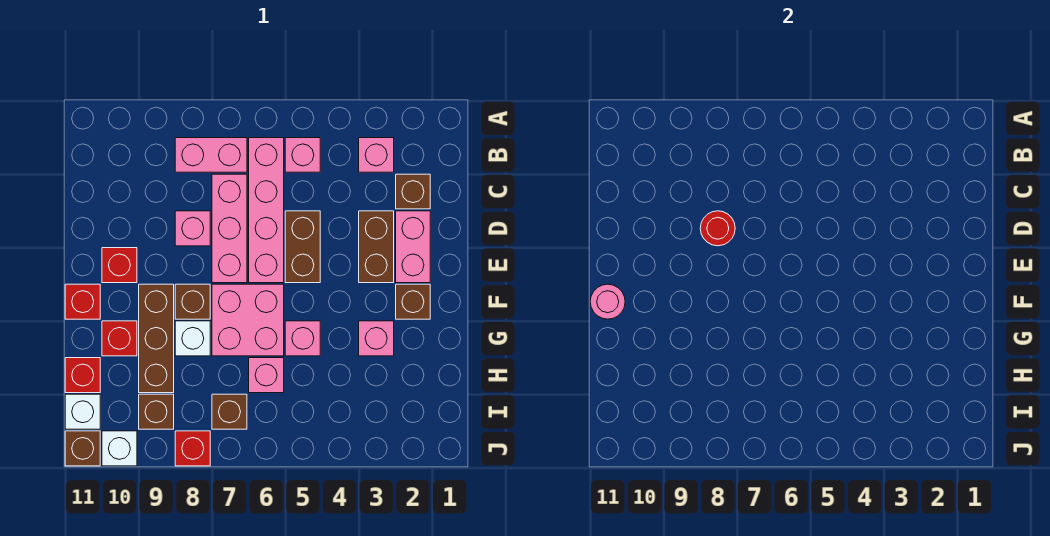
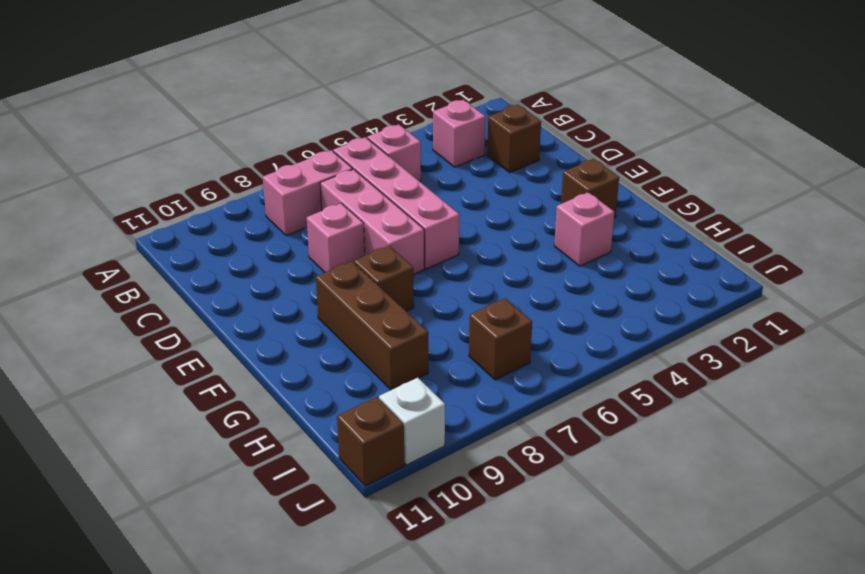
none -> pink 1x2 brick [396,211,430,283]
none -> brown 1x2 brick [359,211,394,283]
none -> brown 1x2 brick [285,211,320,283]
none -> red 1x1 brick [102,248,137,283]

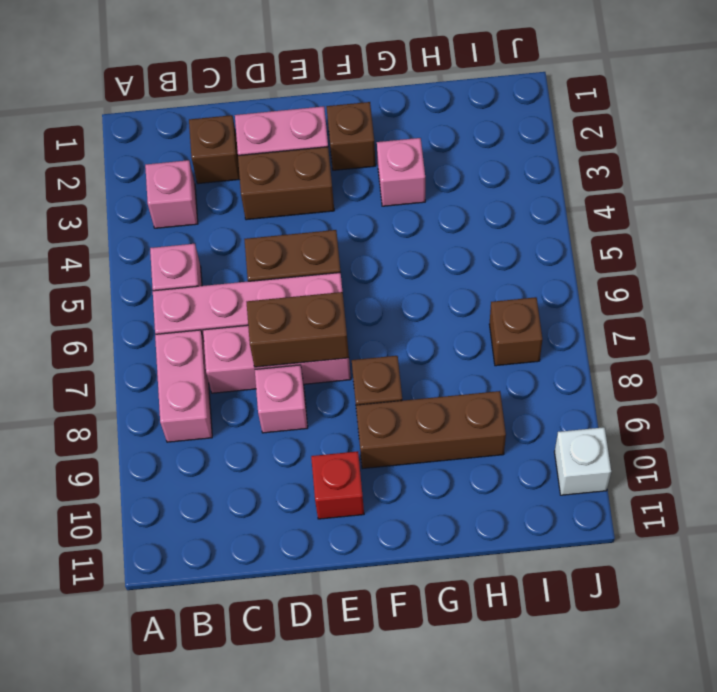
brown 1x2 brick [247,292,349,367] -> none
none -> pink 2x2 brick [212,284,284,356]
none -> red 1x1 brick [65,284,100,319]
none -> pink 1x1 brick [285,321,320,356]
none -> white 1x1 brick [175,321,210,356]

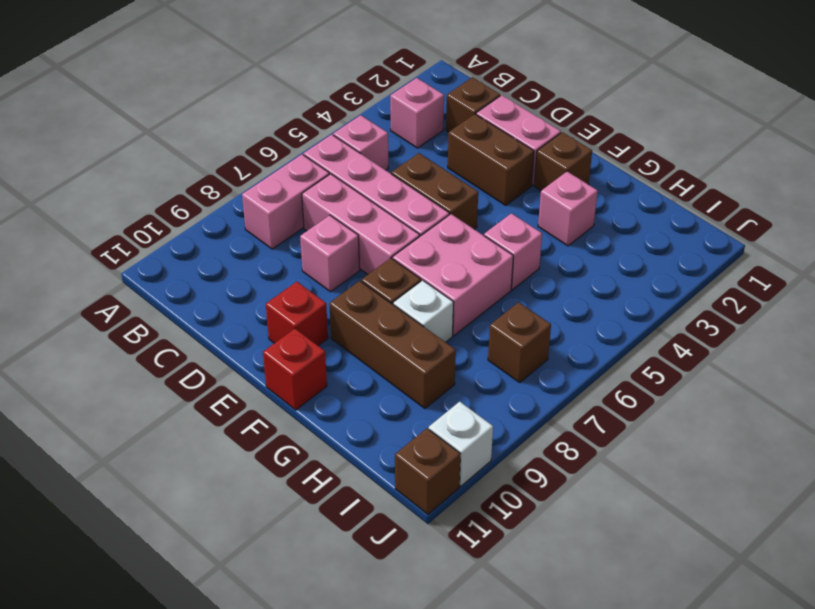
none -> red 1x1 brick [102,321,137,356]
none -> pink 1x1 brick [249,358,284,393]
none -> red 1x1 brick [65,358,100,393]
none -> brown 1x1 brick [139,394,174,429]

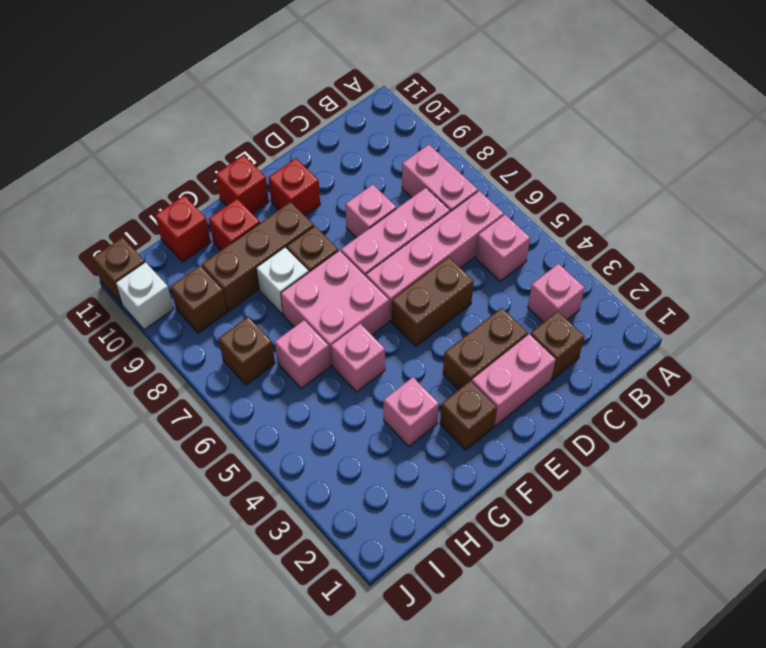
none -> white 1x1 brick [65,394,100,429]
none -> red 1x1 brick [175,431,210,466]
none -> red 1x1 round brick [700,211,735,246]
none -> pink 1x1 round brick [590,284,625,319]

